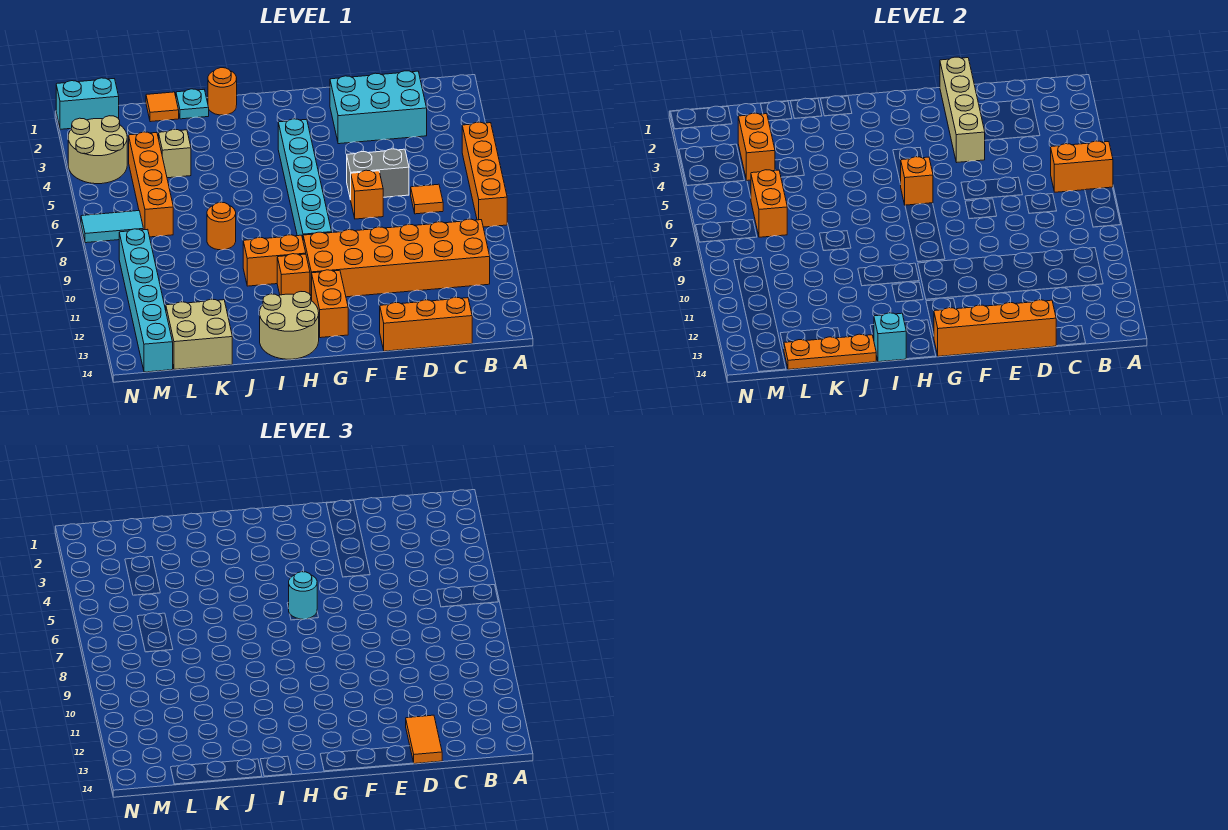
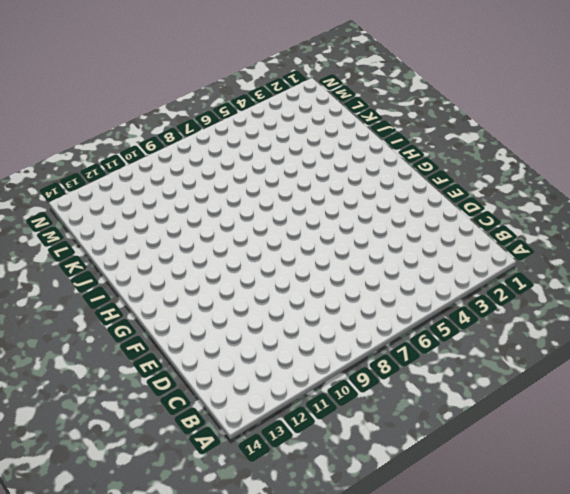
none -> orange 1x4 brick [462,122,507,227]
none -> orange 2x6 brick [303,219,490,300]
none -> cyan 2x3 brick [330,71,427,144]
none -> orange 1x1 tile [411,184,443,214]

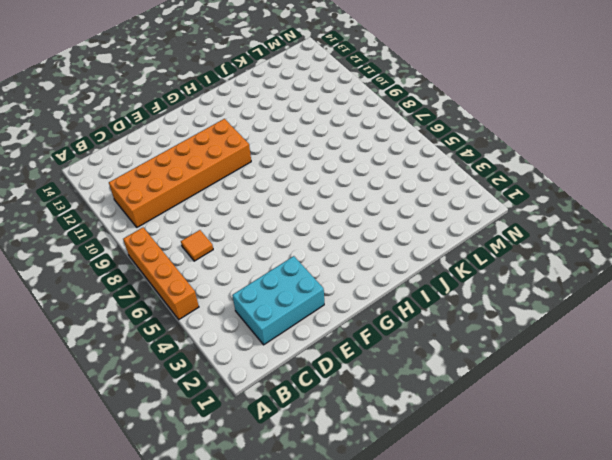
none -> orange 1x3 brick [380,297,472,351]
none -> grey 1x2 brick [347,149,409,200]
none -> orange 1x1 brick [351,170,383,219]
none -> cyan 1x6 brick [278,119,332,238]

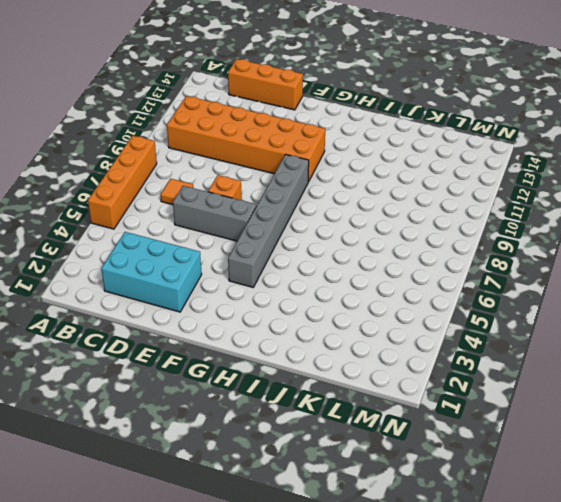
grey 1x3 brick [173,186,256,241] -> grey 1x2 brick [347,149,409,200]
grey 1x6 brick [228,154,309,287] -> cyan 1x6 brick [278,119,332,238]
none -> orange 1x2 brick [312,270,348,338]
none -> orange 1x2 brick [243,235,306,286]
none -> orange 1x1 brick [277,254,310,295]
none -> tan 2x2 round brick [260,292,319,359]

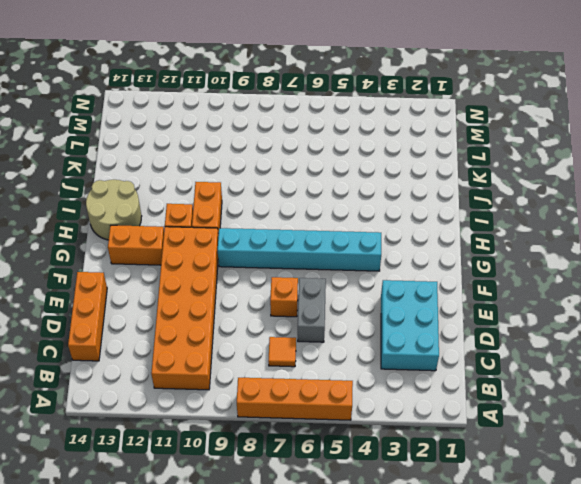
none -> orange 1x1 round brick [208,68,237,115]
none -> cyan 1x1 plate [176,89,209,119]
none -> orange 1x1 round brick [207,202,236,250]
none -> orange 1x1 tile [146,92,179,122]

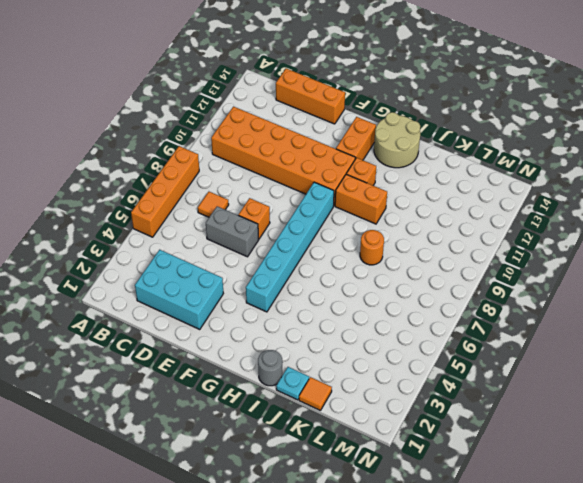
grey 1x1 round brick [258,350,282,386] -> orange 1x1 round brick [208,68,237,115]
none -> tan 1x1 brick [159,129,191,178]
none -> tan 2x2 brick [166,299,232,370]
none -> orange 1x4 brick [129,132,173,237]
none -> cyan 1x2 brick [56,78,119,129]

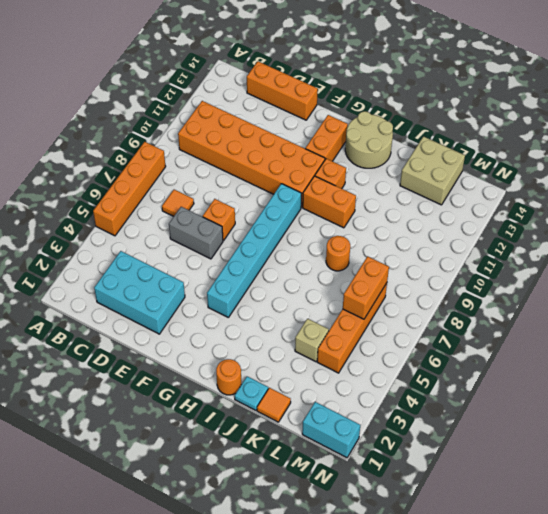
none -> tan 2x2 round brick [68,116,127,184]
none -> cyan 1x2 tile [81,211,143,243]
none -> cyan 1x6 brick [119,229,173,372]
none -> orange 1x2 brick [1051,141,1113,192]

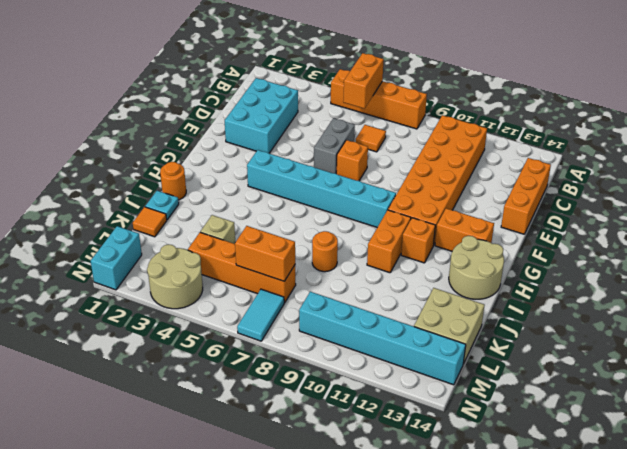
none -> orange 1x4 brick [934,300,1056,356]
none -> tan 1x4 brick [940,57,985,162]
none -> orange 1x1 brick [901,157,933,205]
none -> cyan 1x1 brick [874,313,906,362]

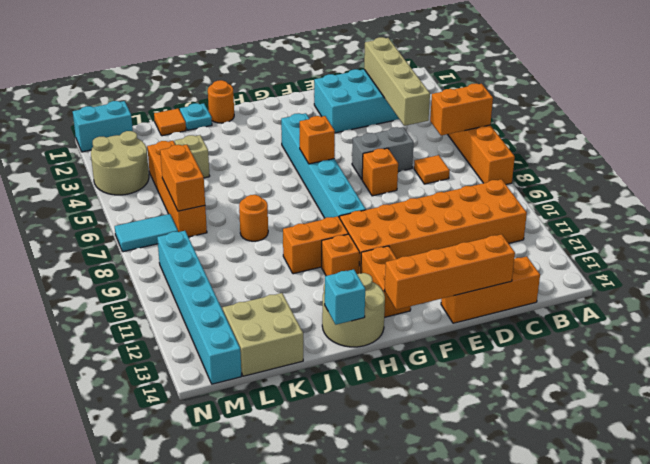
tan 1x4 brick [364,37,430,126] -> tan 1x4 brick moved to [940,57,985,162]
none -> orange 1x3 plate [784,334,876,370]
none -> orange 1x2 brick [738,113,775,181]
none -> orange 1x2 tile [406,715,442,764]
none -> cyan 1x1 round brick [289,572,317,619]

